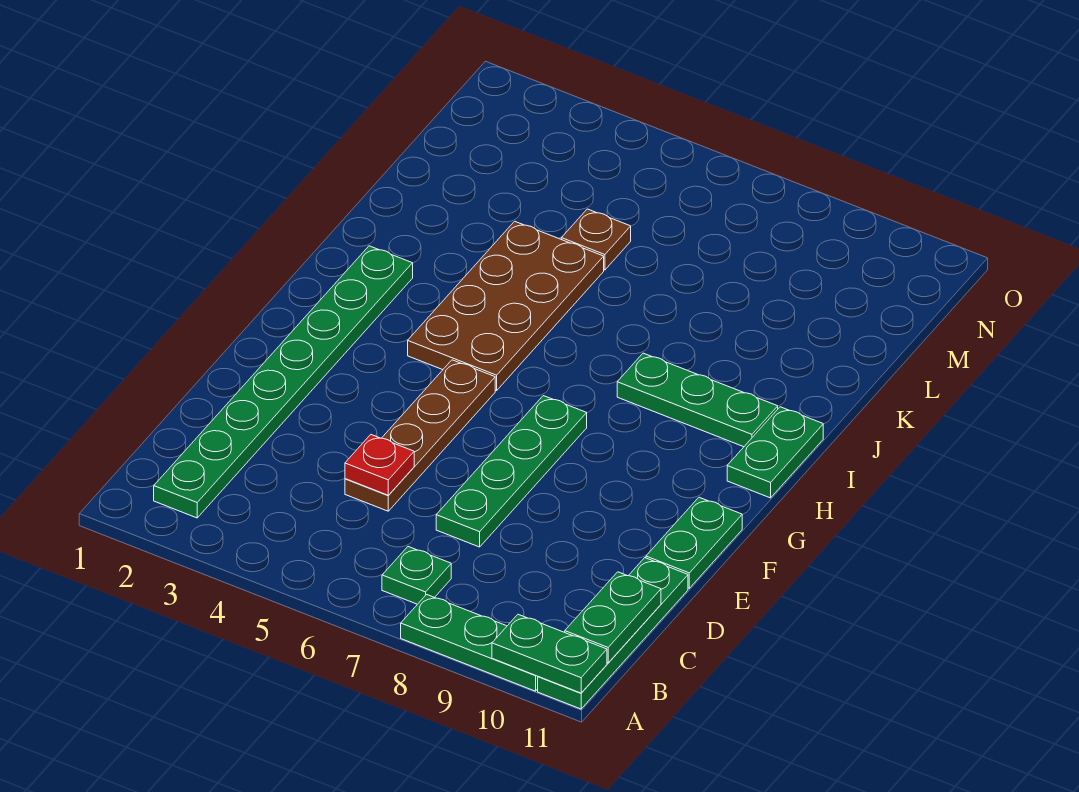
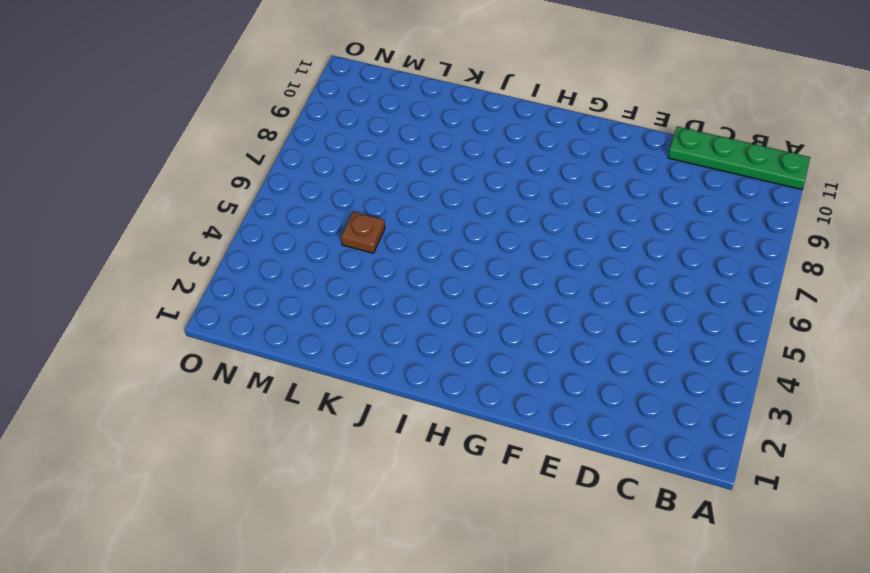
none -> green 1x3 plate [401,595,538,691]
none -> green 1x8 plate [154,246,413,518]
none -> green 1x1 plate [382,547,451,604]

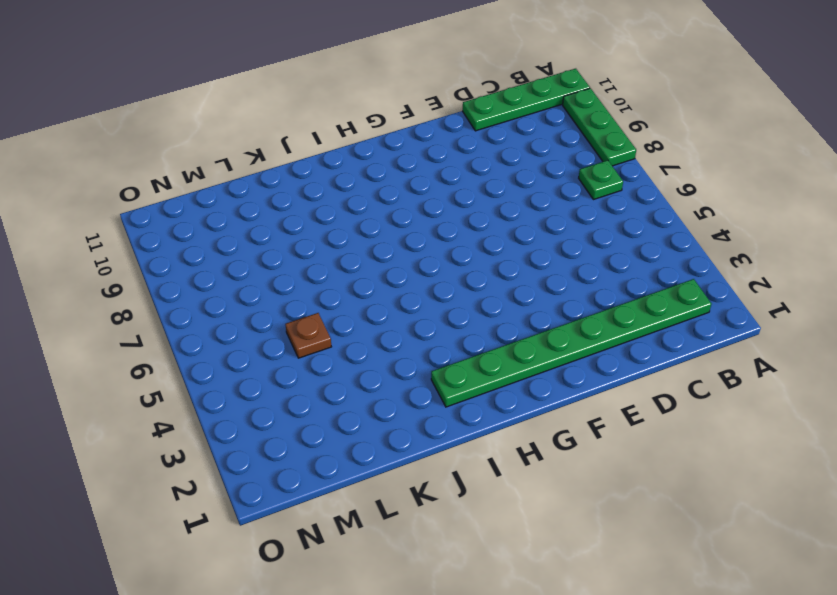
none -> brown 1x4 plate [345,360,495,511]
none -> green 1x4 plate [436,396,587,547]
none -> green 1x2 plate [646,497,742,588]

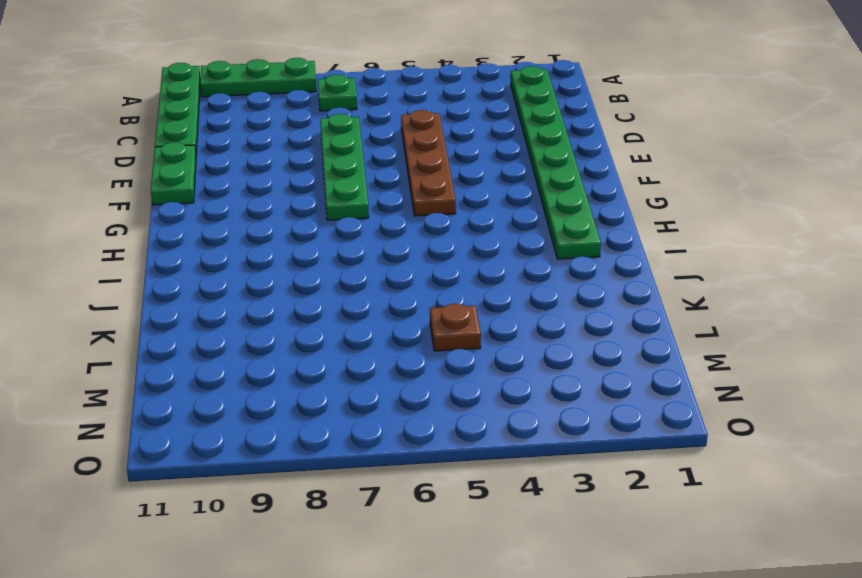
none -> brown 2x4 plate [408,221,604,391]
none -> green 1x2 plate [727,407,823,498]
none -> green 1x3 plate [617,353,778,447]

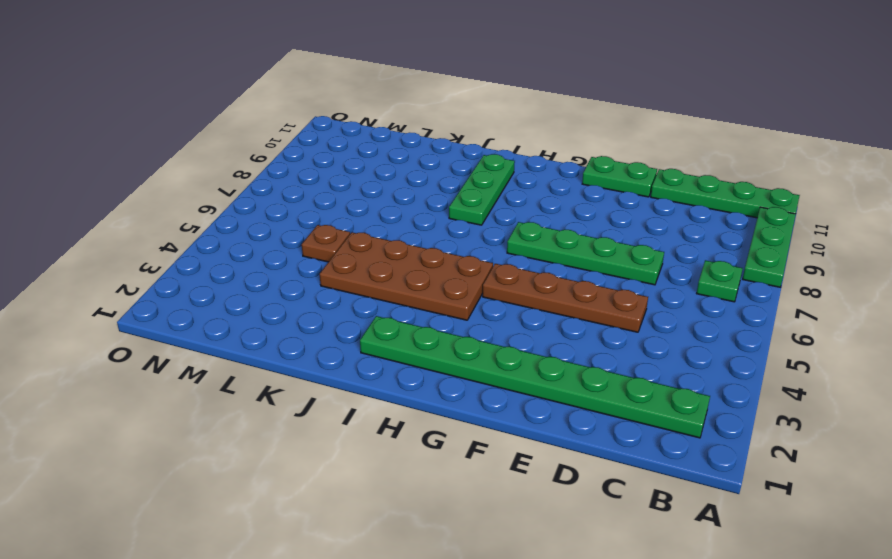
none -> green 1x2 plate [727,407,823,498]
none -> green 1x2 plate [492,614,607,693]
none -> green 1x2 plate [565,572,661,663]

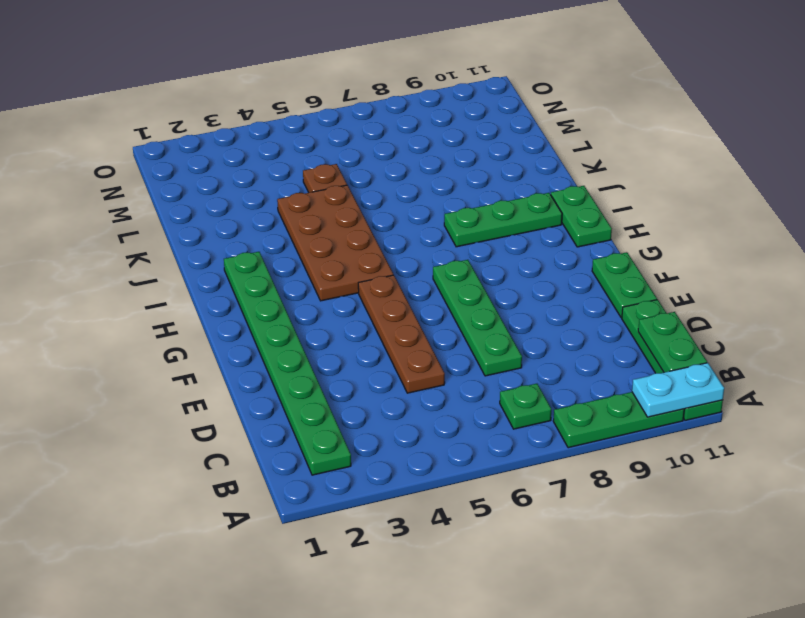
cyan 1x2 plate [632,363,724,417] -> green 1x2 plate [492,614,607,693]
none -> red 1x1 plate [345,435,414,495]

